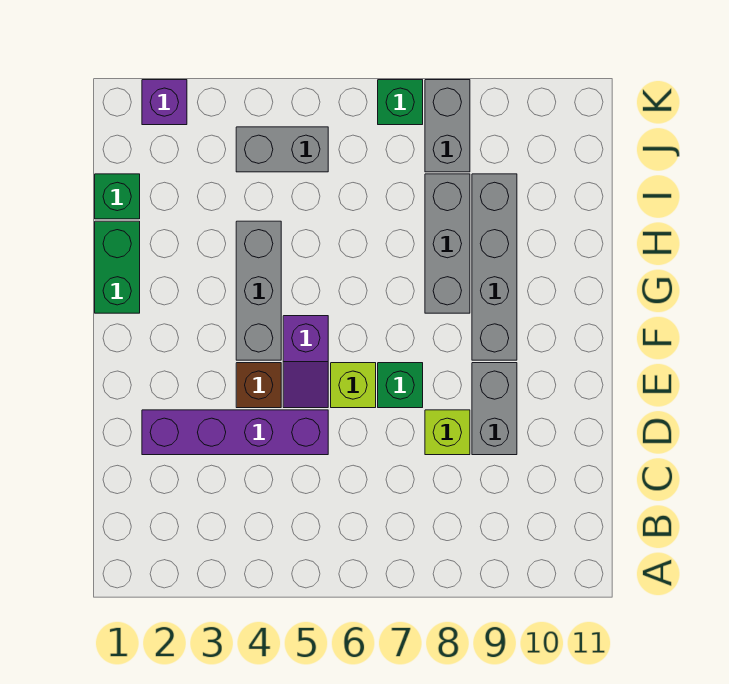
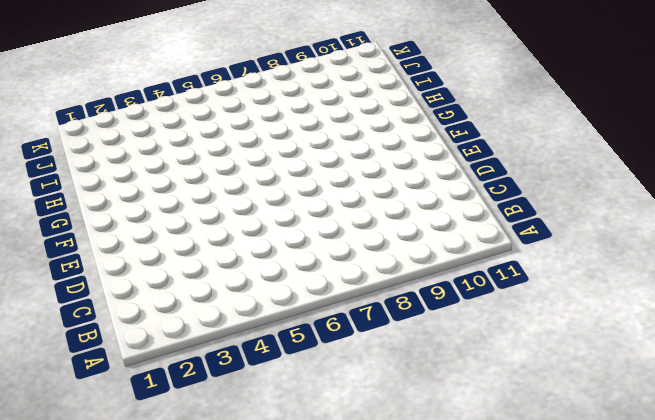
none -> purple 1x4 brick [142,410,328,455]
none -> lime 1x1 brick [425,410,470,455]
none -> grey 1x2 brick [472,363,517,455]

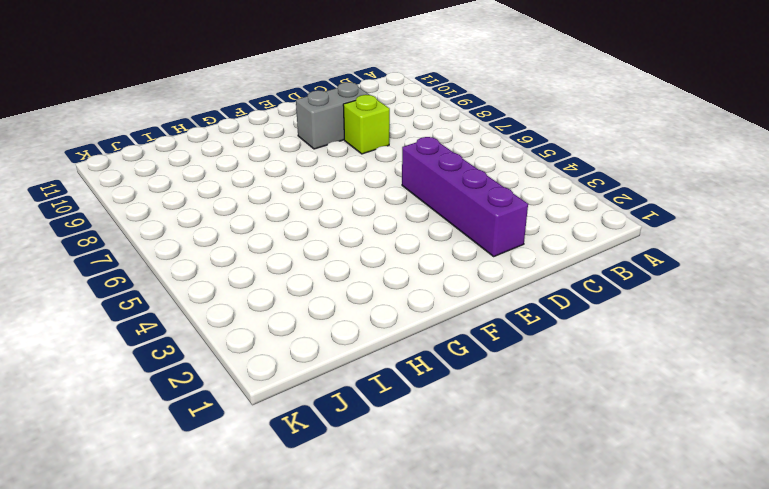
none -> brown 1x1 brick [236,363,281,408]
none -> purple 1x2 slope [283,316,328,408]
none -> lime 1x1 brick [331,363,376,408]

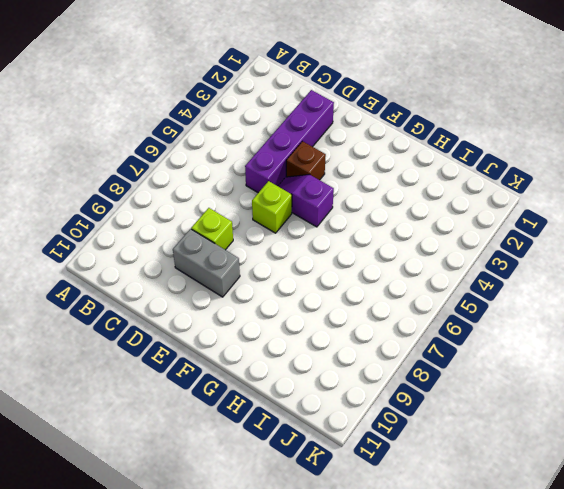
none -> green 1x1 brick [378,363,423,408]
none -> grey 1x3 brick [236,221,281,360]
none -> grey 1x4 brick [472,174,517,360]

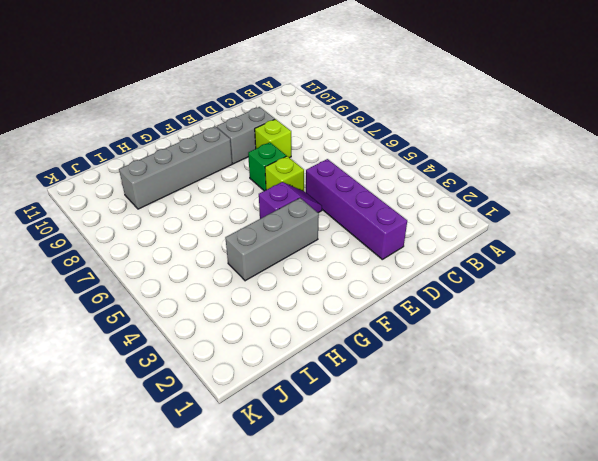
none -> brown 1x1 brick [236,363,281,408]
none -> green 1x2 brick [95,221,140,313]
none -> grey 1x3 brick [425,174,470,313]

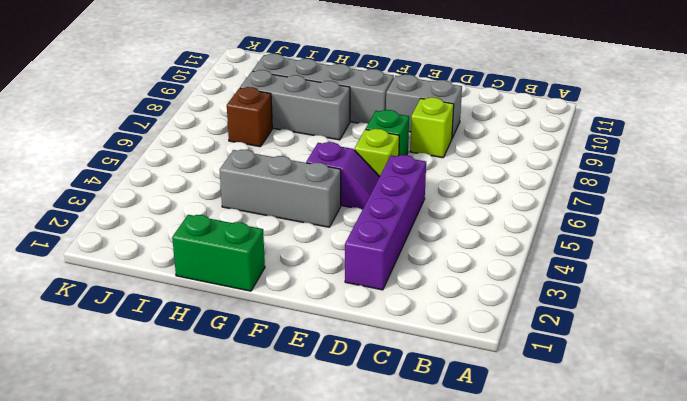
brown 1x1 brick [227,87,272,147] -> brown 1x1 brick moved to [236,363,281,408]
none -> green 1x1 brick [95,174,140,219]
none -> grey 1x2 brick [236,127,328,172]
none -> grey 1x2 brick [425,80,470,172]

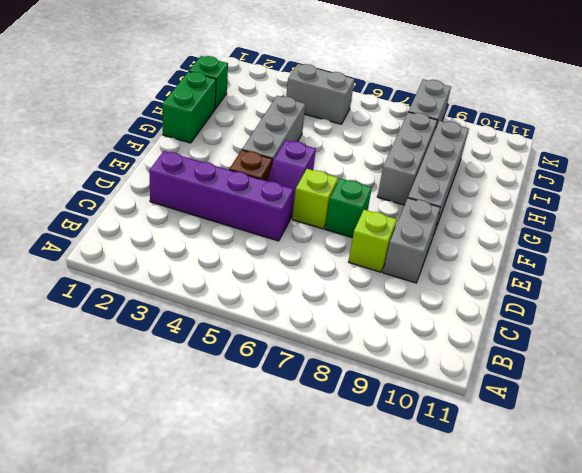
none -> purple 1x1 brick [142,80,187,125]
none -> green 1x1 brick [378,80,423,125]

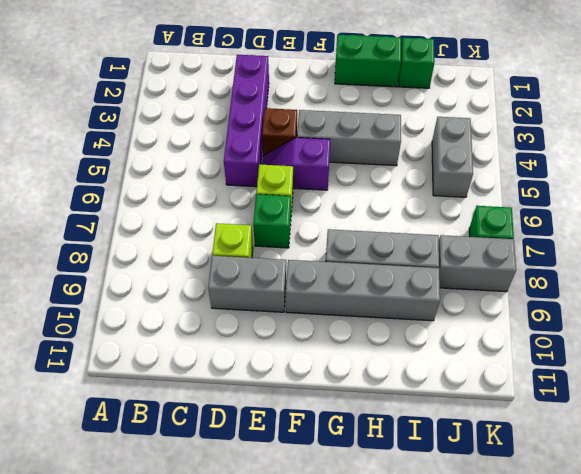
none -> purple 1x1 brick [142,80,187,125]

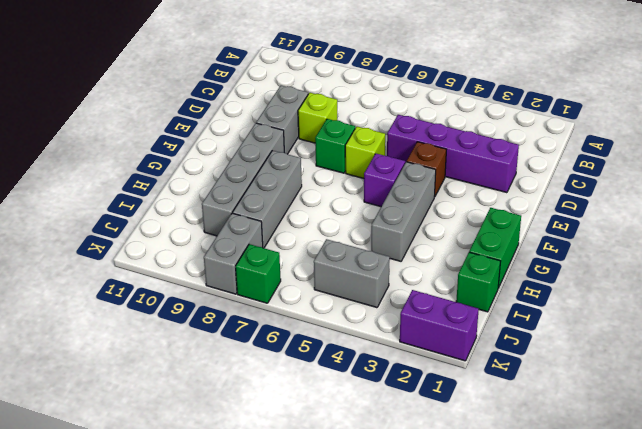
purple 1x2 brick [400,290,479,361] -> purple 1x1 brick [142,80,187,125]

